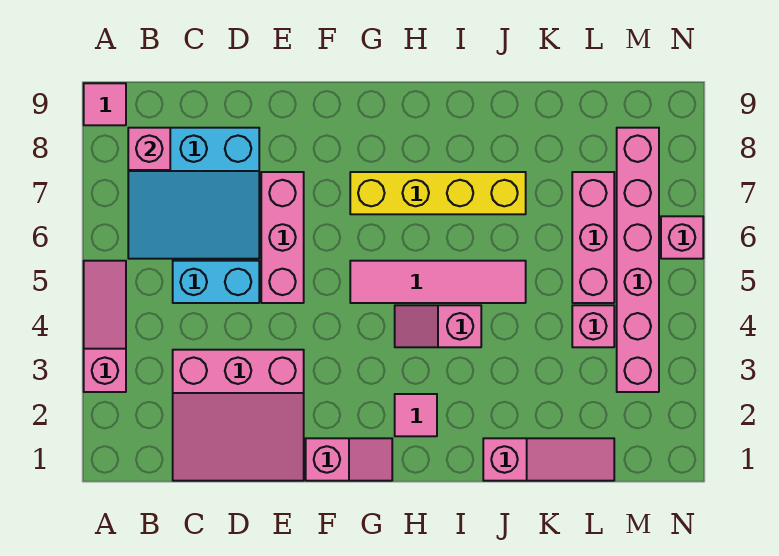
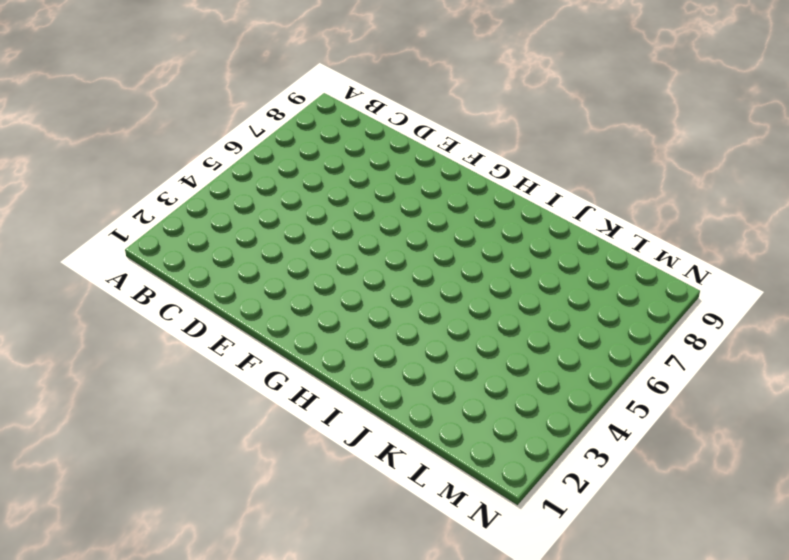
none -> pink 1x3 slope [84,261,126,392]
none -> pink 1x1 tile [84,83,126,125]
none -> cyan 3x3 slope [128,128,259,259]

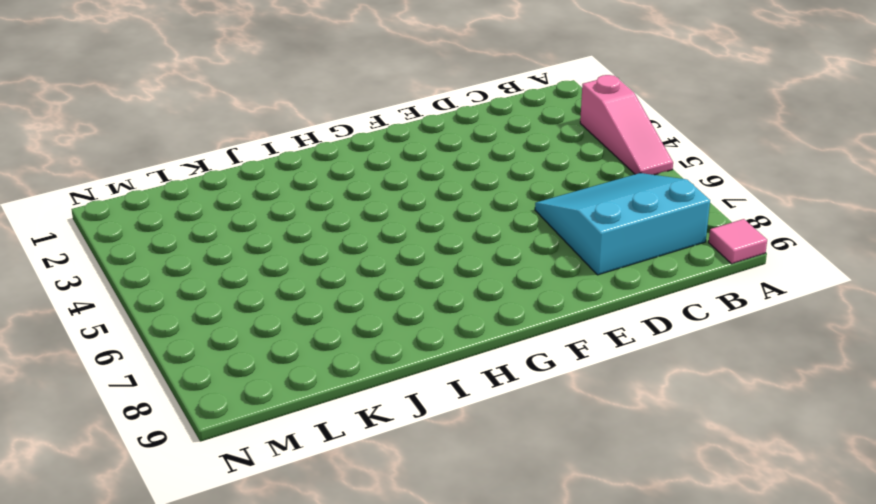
none -> pink 3x3 slope [173,350,304,481]
none -> cyan 1x2 brick [173,261,259,303]
none -> pink 1x3 brick [261,172,304,303]

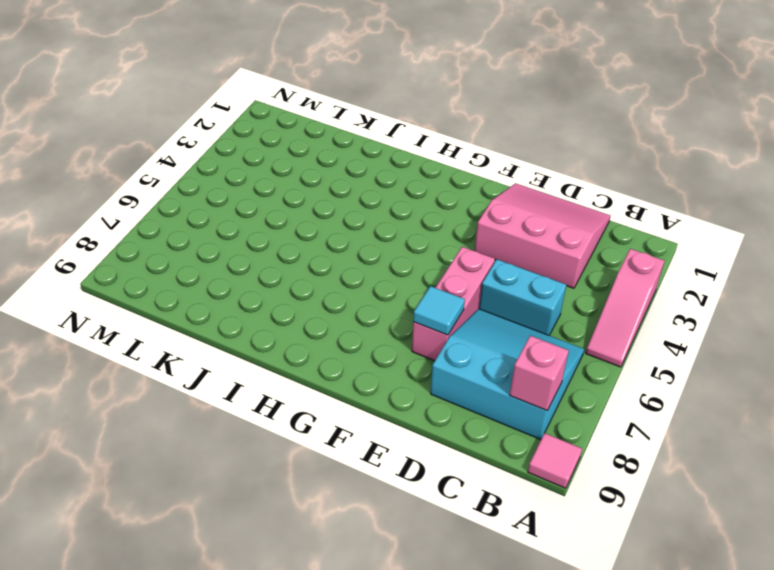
cyan 1x1 tile [413,286,465,335] -> none
none -> pink 1x2 slope [306,438,392,481]
none -> pink 1x4 tile [350,261,526,303]
none -> yellow 1x4 brick [350,172,526,214]

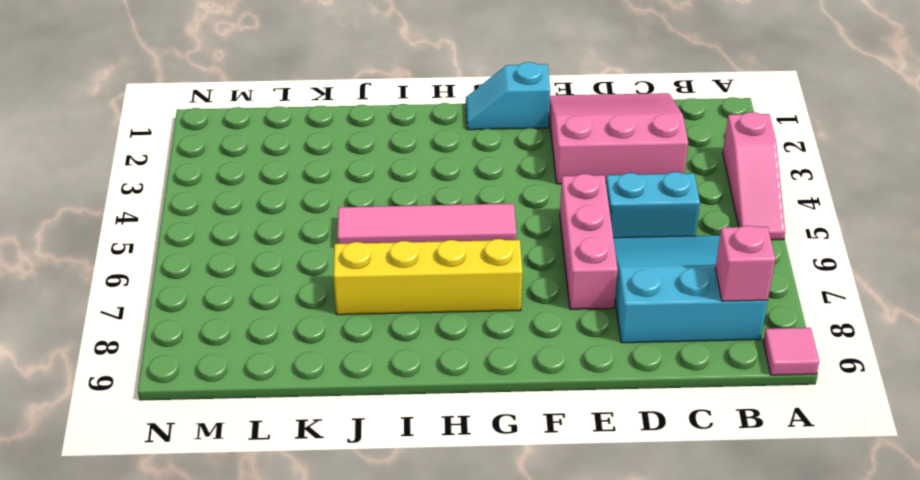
cyan 1x2 slope [466,62,550,130] -> pink 1x2 slope [306,438,392,481]
none -> pink 1x1 tile [395,394,437,436]
none -> pink 1x2 slope [395,305,481,347]
none -> pink 1x3 slope [483,438,614,481]

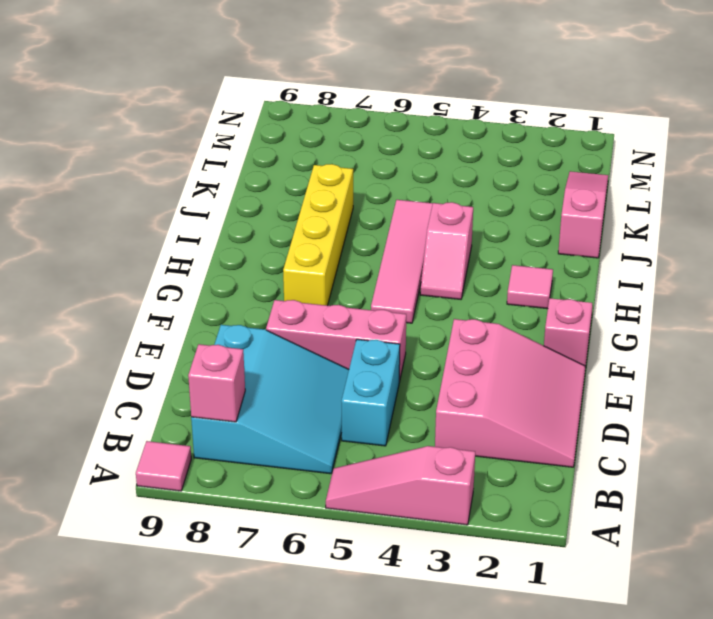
none -> pink 1x1 brick [572,305,614,347]
none -> pink 1x3 brick [572,172,614,303]
none -> pink 1x6 brick [617,128,659,392]

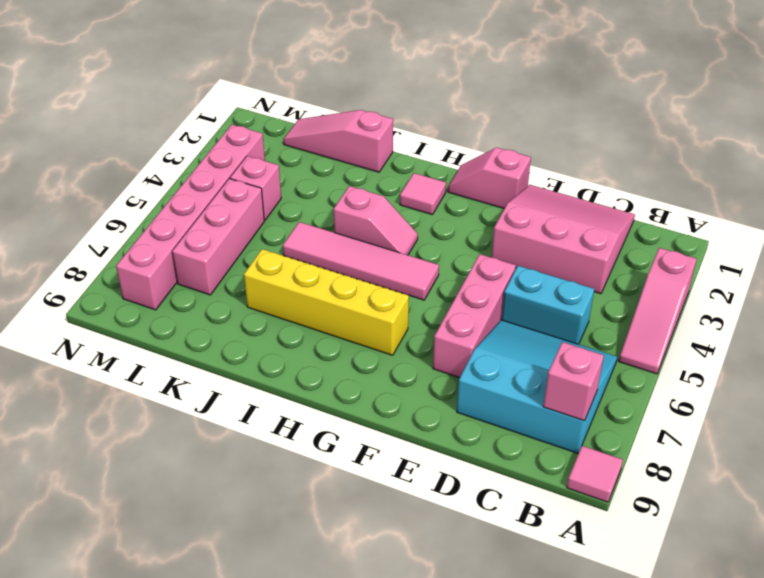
none -> pink 1x1 brick [661,216,703,259]

